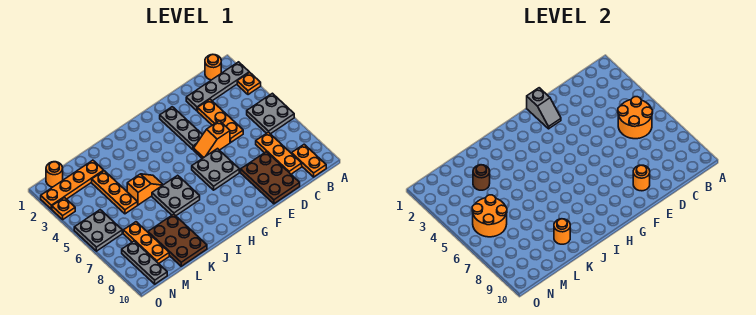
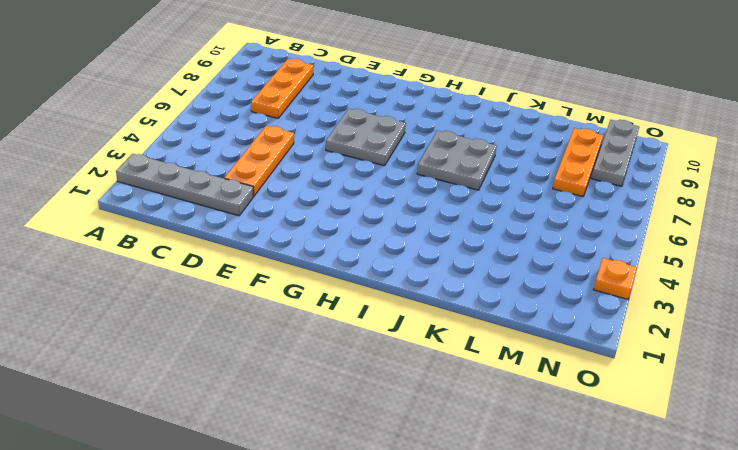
none -> orange 1x1 plate [237,72,261,95]
none -> grey 2x2 plate [247,93,294,134]
none -> orange 1x1 round brick [205,55,221,80]

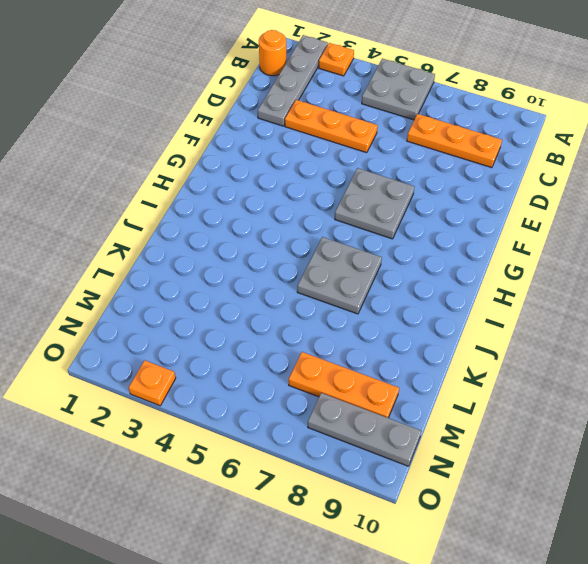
none -> orange 1x2 plate [292,144,326,177]
none -> brown 2x3 plate [241,152,300,204]
none -> orange 1x2 slope [194,121,230,159]

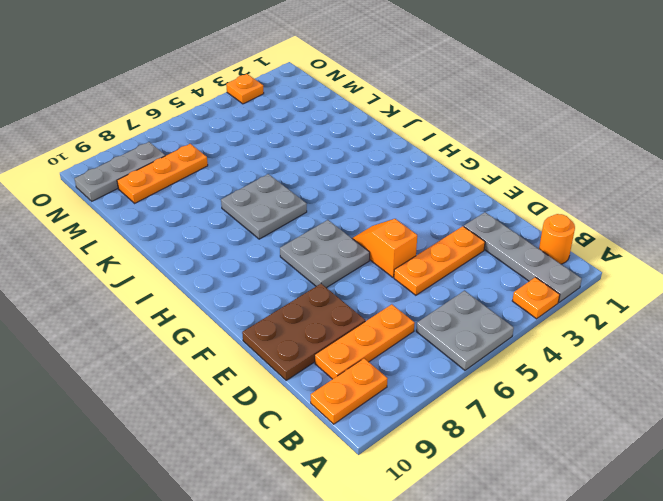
none -> grey 1x3 plate [160,107,203,150]
none -> orange 1x2 slope [127,174,163,205]
none -> brown 2x3 plate [148,214,207,266]

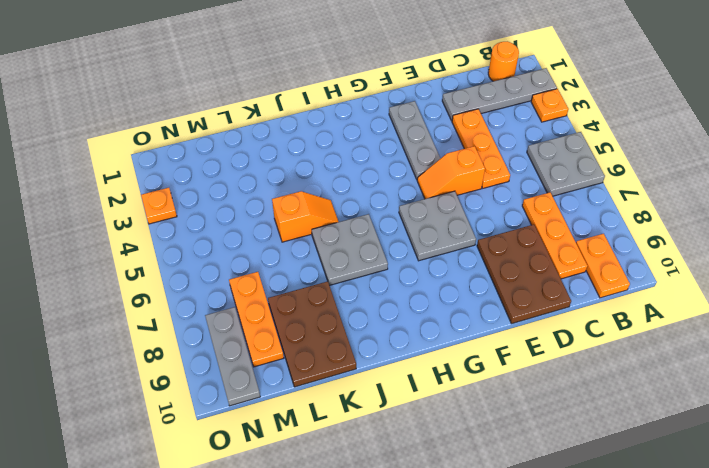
none -> orange 1x4 plate [41,160,104,209]
none -> orange 1x3 plate [92,171,138,214]
none -> orange 1x1 round brick [46,162,63,187]

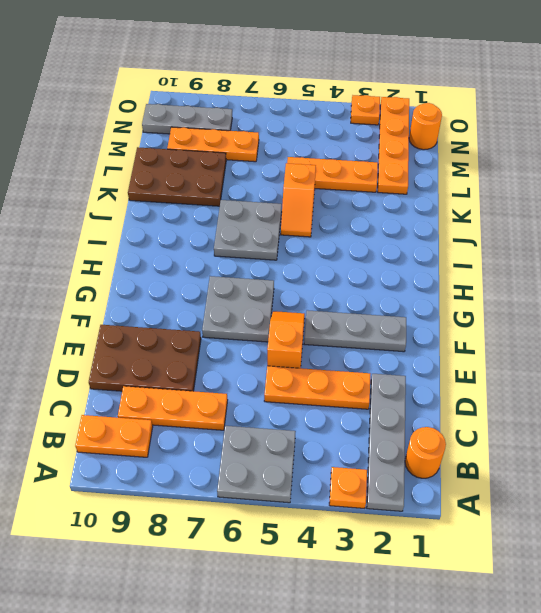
none -> grey 2x2 plate [74,210,122,251]
none -> orange 2x2 round brick [618,97,653,139]
none -> orange 1x1 round brick [633,165,650,191]

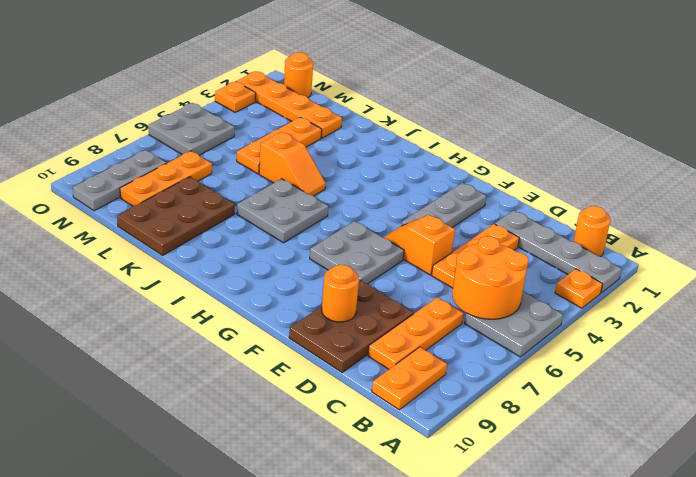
none -> grey 1x2 slope [527,88,561,129]
none -> orange 1x1 round brick [554,219,570,244]
none -> brown 1x1 round brick [473,165,490,190]

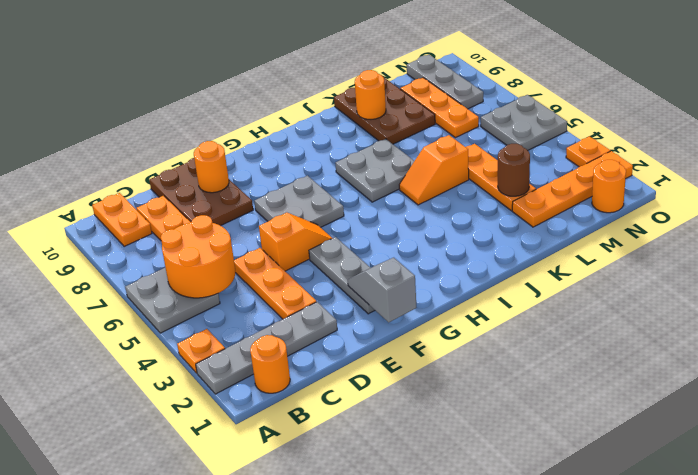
none -> orange 2x2 round brick [472,195,507,237]

